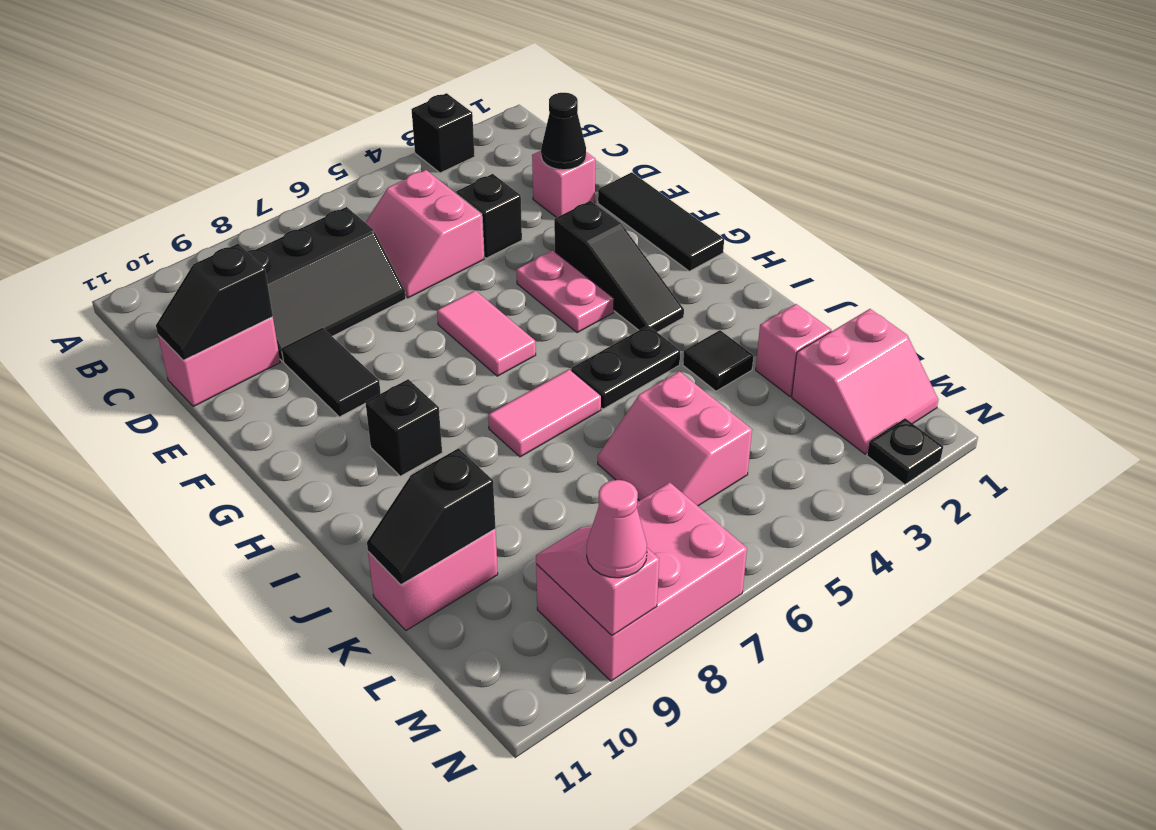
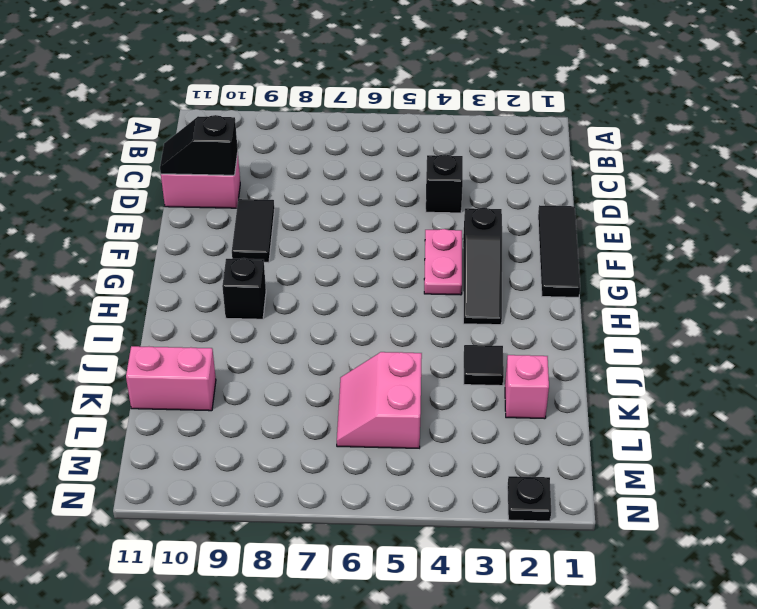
none -> black 1x1 brick [411,93,475,173]
none -> pink 2x2 slope [366,170,484,298]
none -> black 2x3 slope [247,207,406,361]

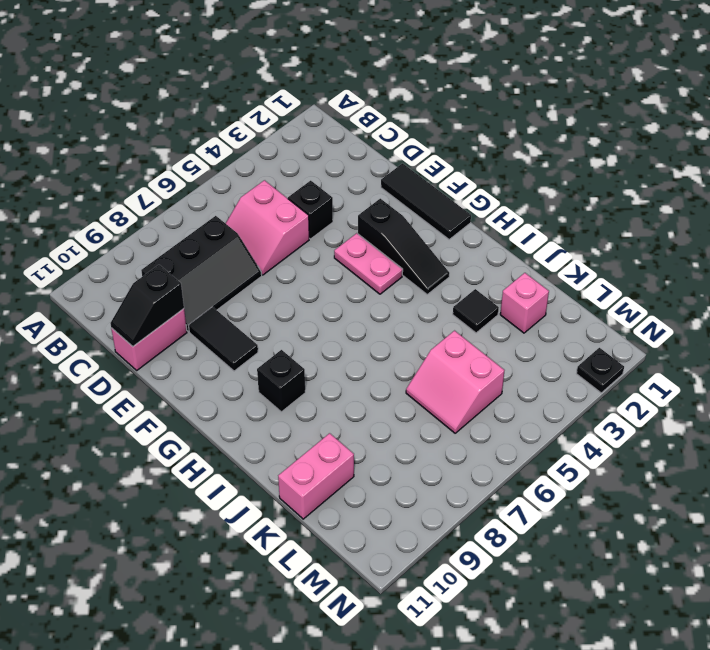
none -> black 1x1 brick [411,93,475,173]
none -> pink 1x1 brick [532,151,595,218]
none -> pink 1x2 tile [437,290,536,376]

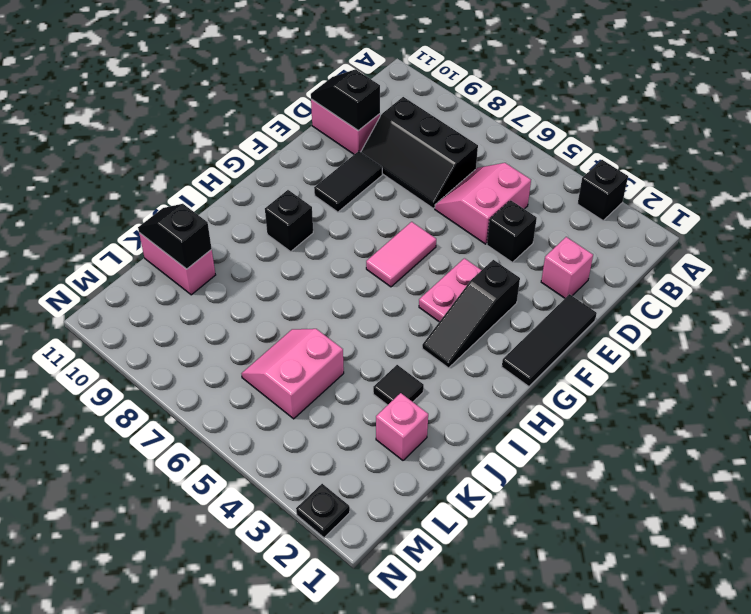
none -> black 1x2 plate [571,325,680,409]
none -> pink 1x2 tile [488,369,601,457]
none -> pink 2x2 slope [792,309,939,454]

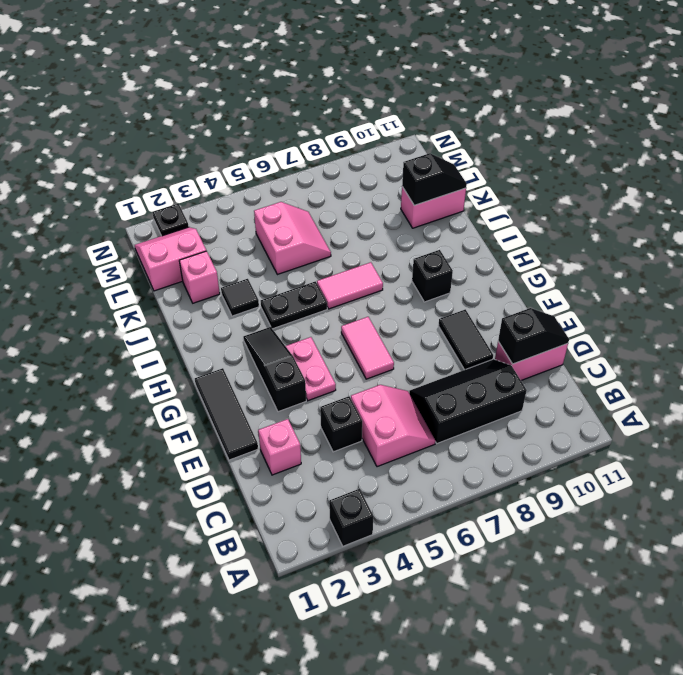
none -> pink 2x3 brick [536,482,747,681]
none -> black 1x1 cone [541,93,586,170]
none -> pink 1x2 slope [536,526,659,636]

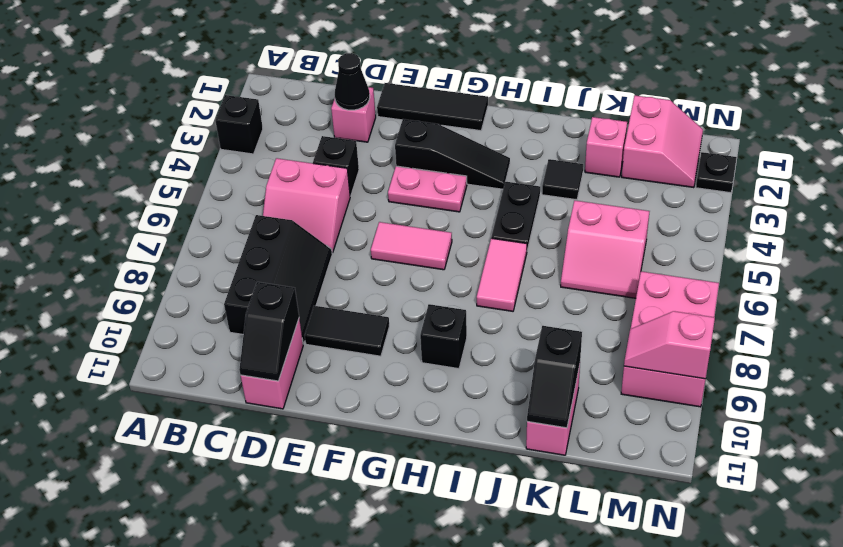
none -> pink 1x1 cone [587,480,647,578]

